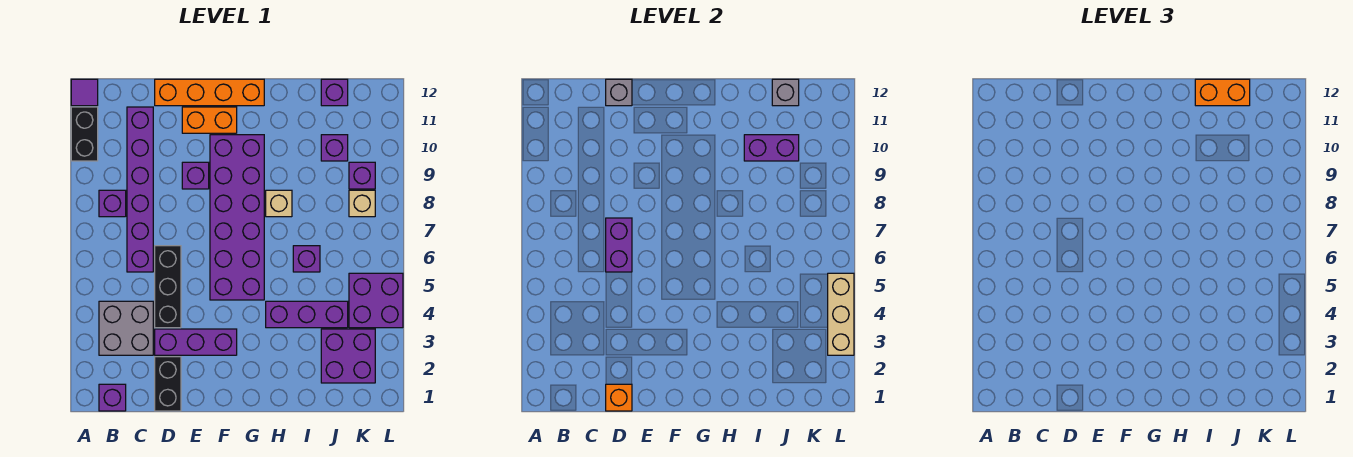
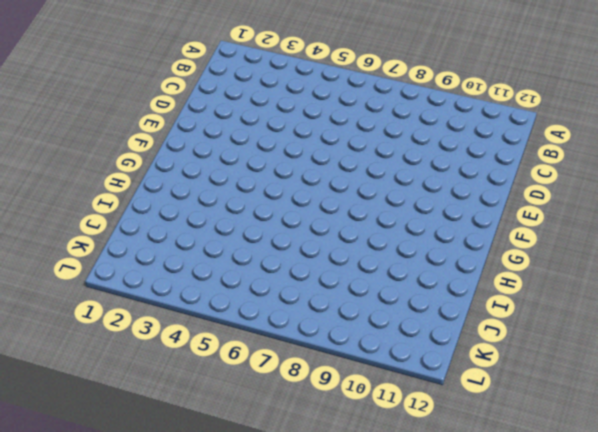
none -> black 1x2 brick [71,107,98,161]
none -> purple 1x1 tile [71,79,98,106]
none -> purple 1x1 brick [99,384,126,411]

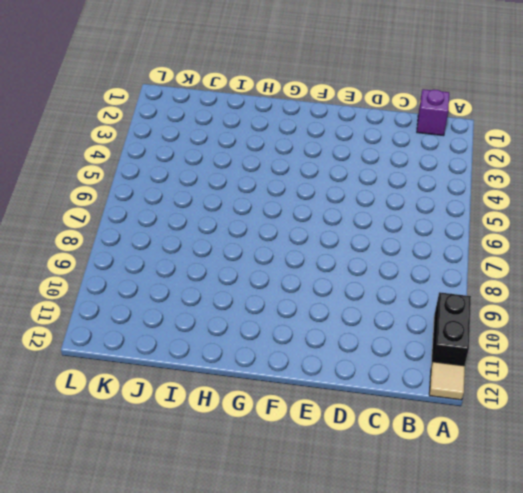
tan 1x1 tile [429,362,465,400] -> purple 1x1 tile [71,79,98,106]
none -> grey 2x2 brick [99,301,153,355]
none -> purple 1x1 brick [99,190,126,217]
none -> purple 1x6 brick [127,107,153,272]

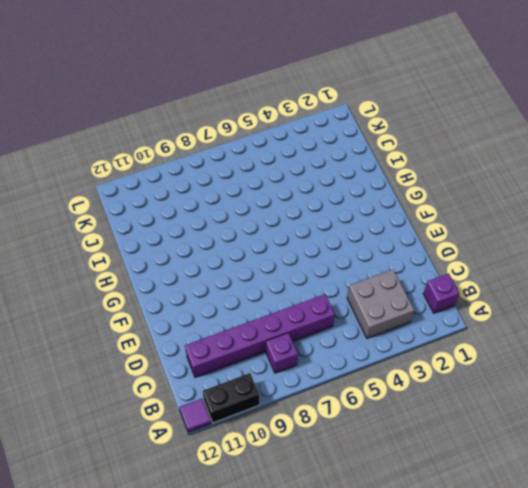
none -> black 1x2 brick [155,357,181,411]
none -> purple 1x3 brick [155,329,237,355]
none -> black 1x3 brick [155,246,181,328]

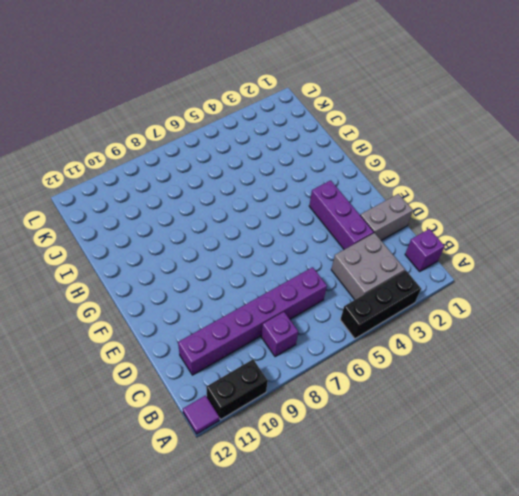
black 1x3 brick [340,270,421,339] -> black 1x3 brick moved to [155,246,181,328]
grey 1x2 brick [360,194,413,240] -> black 1x2 brick [155,357,181,411]
none -> orange 1x4 brick [155,79,264,106]
none -> purple 1x1 brick [182,162,209,189]
none -> orange 1x2 brick [182,107,237,133]

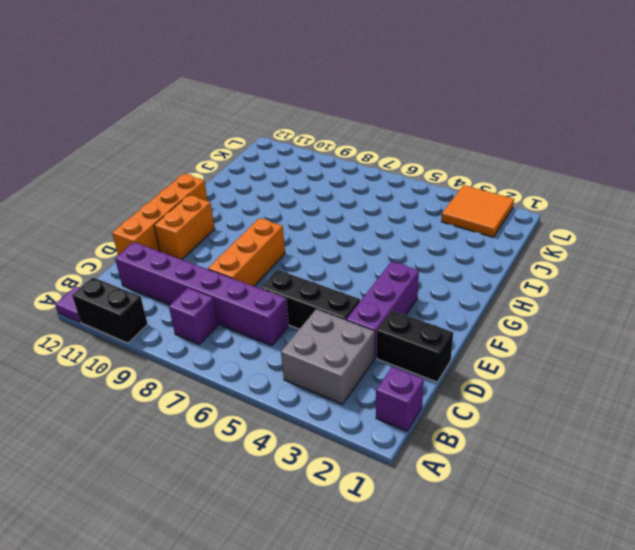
orange 1x3 brick [208,218,285,286] -> purple 2x6 brick [210,135,264,300]
orange 2x2 tile [441,185,514,237] -> purple 2x2 brick [321,329,375,383]
none -> purple 1x1 brick [182,162,209,189]
none -> purple 1x3 brick [266,301,348,328]
none -> tan 1x1 brick [266,190,292,217]

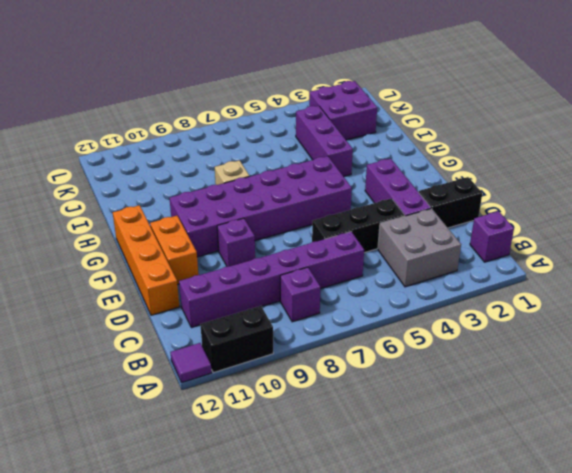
none -> purple 1x1 brick [293,246,320,272]
none -> purple 1x1 brick [321,135,348,161]
none -> purple 1x1 brick [321,79,348,106]

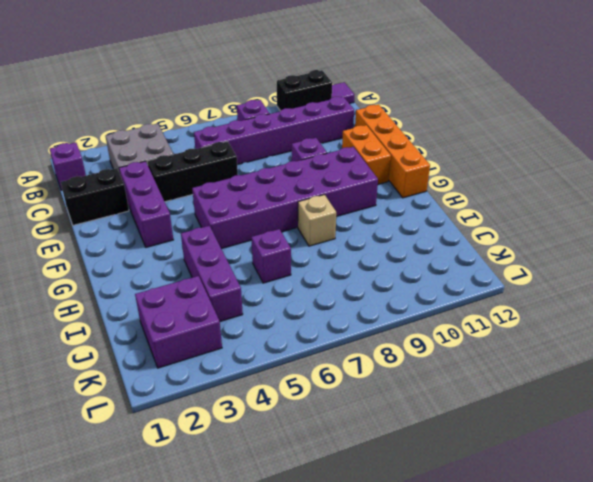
none -> purple 1x1 brick [321,135,348,161]
none -> purple 1x1 brick [321,79,348,106]
none -> purple 2x2 brick [349,273,403,328]

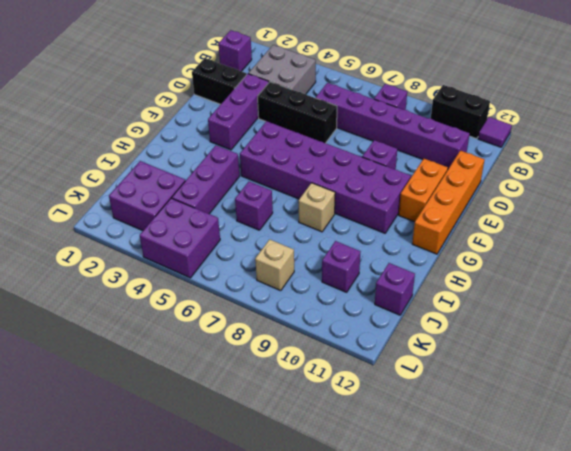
none -> purple 1x1 brick [349,162,375,189]
none -> orange 1x1 brick [606,384,632,411]
none -> purple 1x2 brick [606,218,632,272]

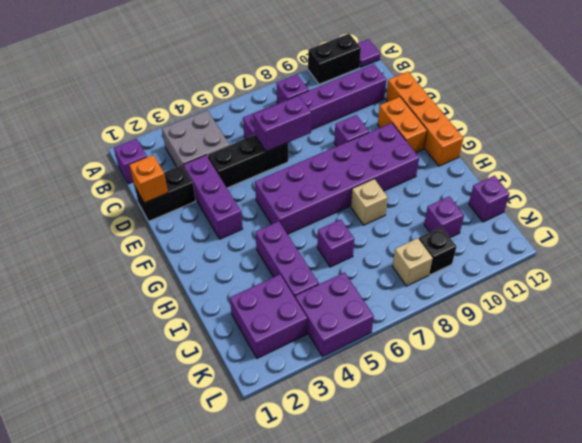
black 1x1 brick [419,227,456,275] -> purple 1x1 brick [349,162,375,189]
none -> grey 1x1 brick [606,79,632,106]
none -> purple 1x2 brick [744,135,799,161]
none -> grey 1x1 brick [772,79,799,106]

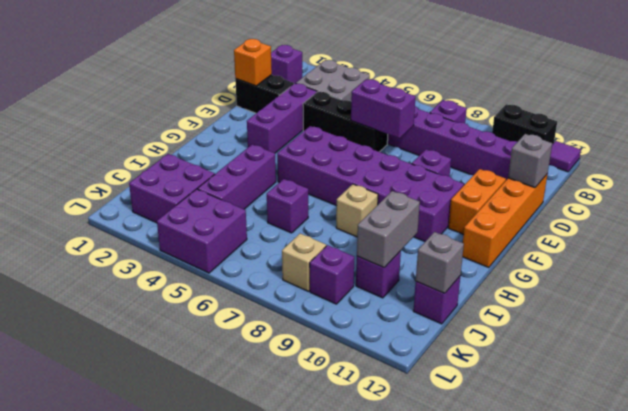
grey 1x2 brick [357,191,420,268] -> purple 1x2 brick [744,135,799,161]
none -> tan 1x3 brick [828,273,854,355]
none -> orange 1x2 brick [1195,79,1250,106]

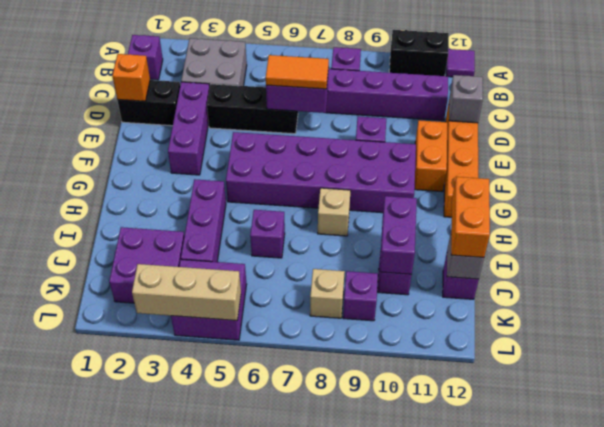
orange 1x2 tile [266,55,329,89] -> none

